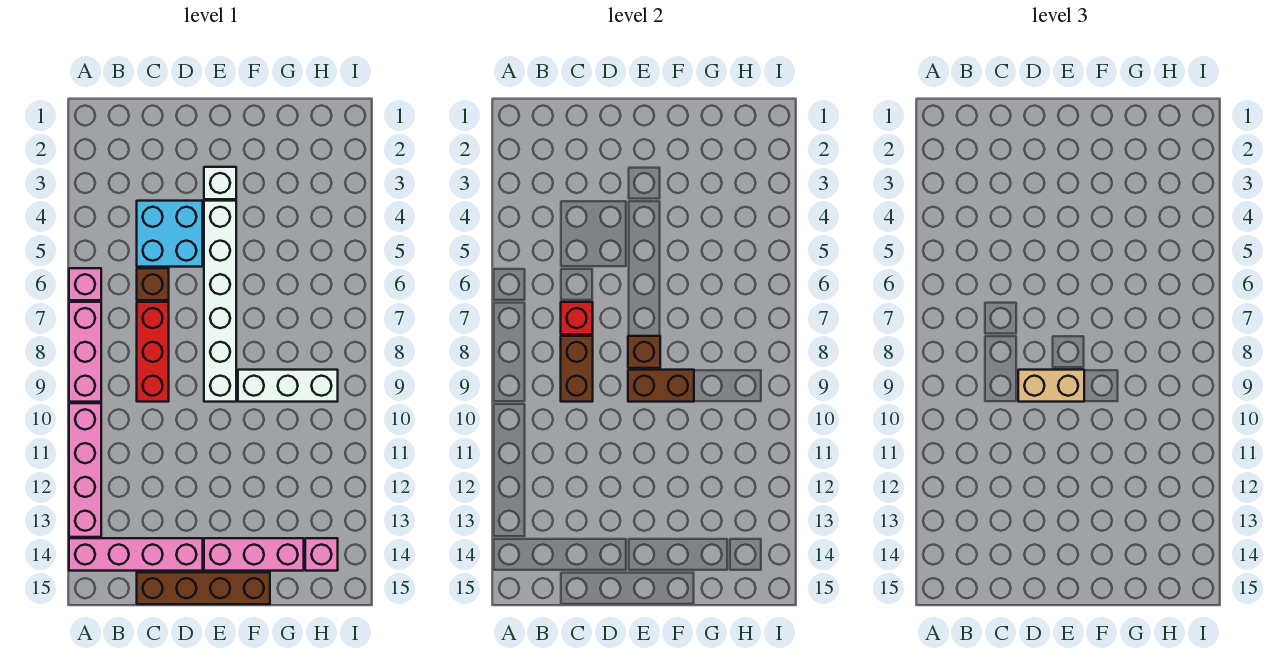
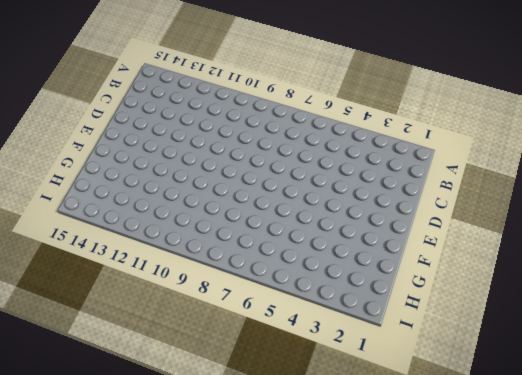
none -> pink 1x1 brick [69,268,101,300]
none -> pink 1x3 brick [69,302,101,402]
none -> pink 1x4 brick [69,403,101,537]

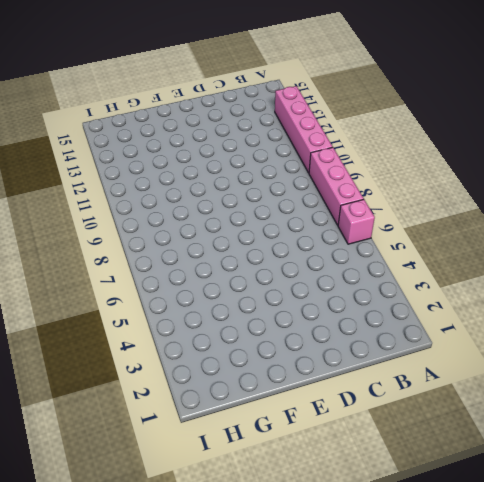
none -> pink 1x4 brick [69,538,203,571]
none -> cyan 2x2 brick [137,201,203,267]
none -> brown 1x1 brick [137,268,169,300]

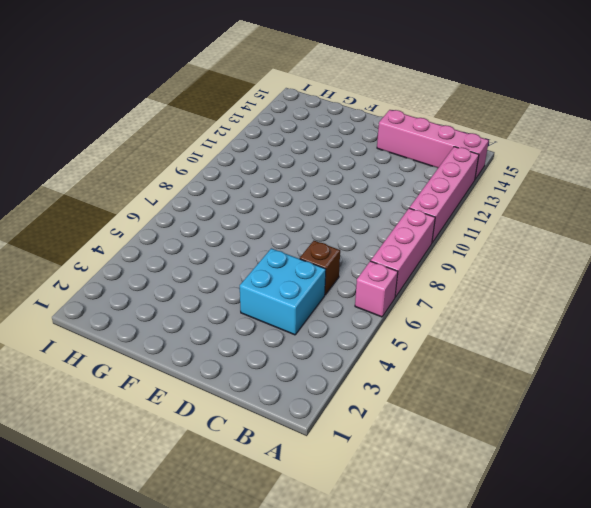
none -> red 1x3 brick [137,302,169,402]
none -> brown 1x4 brick [137,572,270,604]
none -> white 1x1 brick [204,167,236,199]

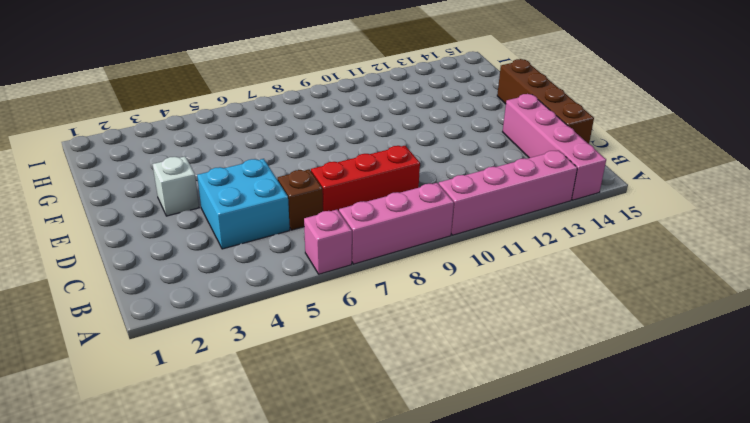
none -> white 1x6 brick [204,201,236,402]
none -> pink 1x3 brick [204,538,304,571]
none -> white 1x3 brick [238,370,338,402]

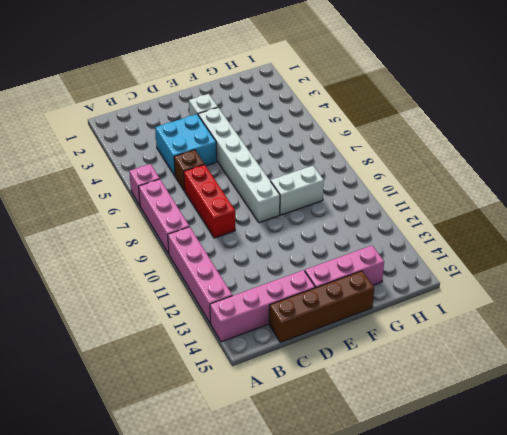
white 1x2 brick [271,166,324,215] -> white 1x3 brick [238,370,338,402]
none -> pink 1x1 brick [305,538,338,571]
none -> red 1x1 brick [561,302,593,334]
none -> brown 1x2 brick [561,336,593,402]

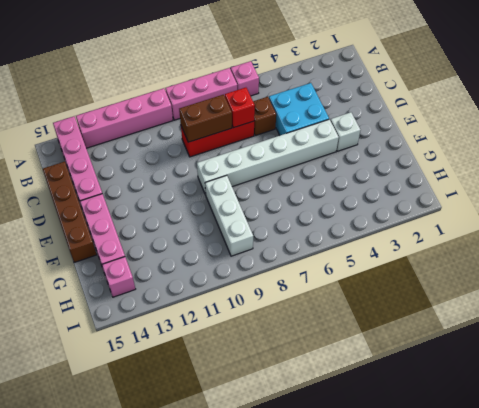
none -> brown 1x1 brick [628,336,660,368]
none -> brown 1x2 brick [628,370,694,402]
none -> tan 1x2 brick [1018,370,1084,402]

